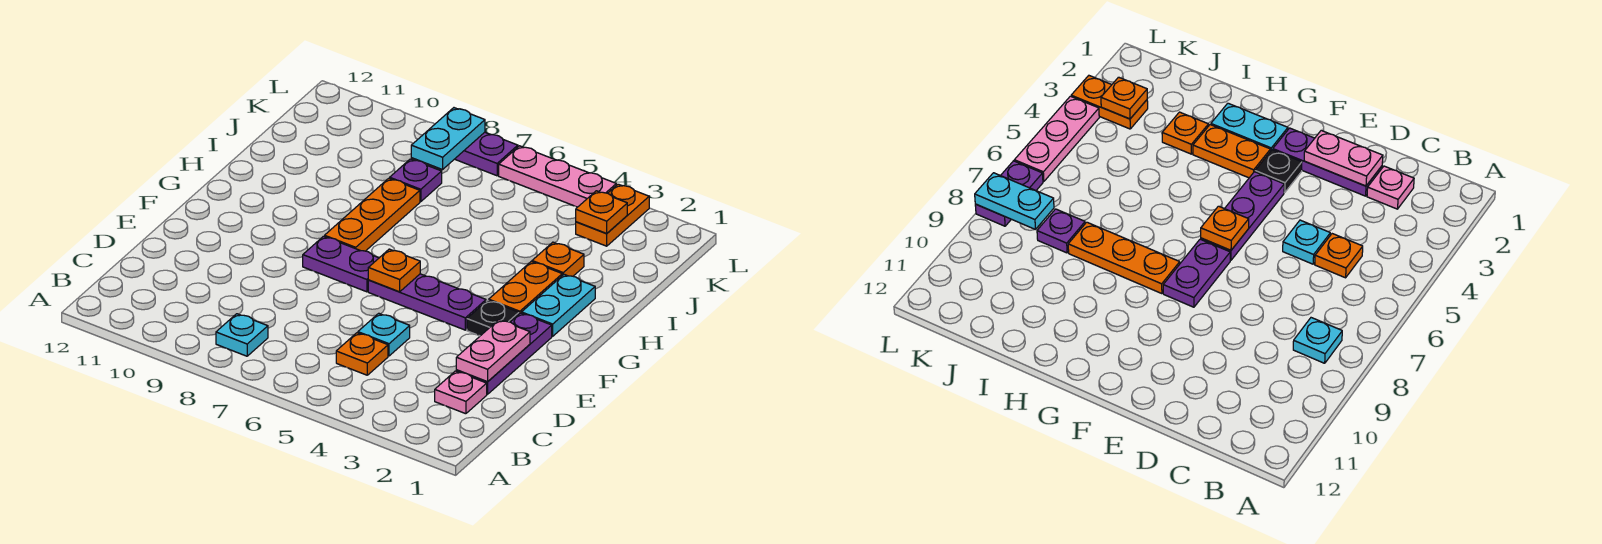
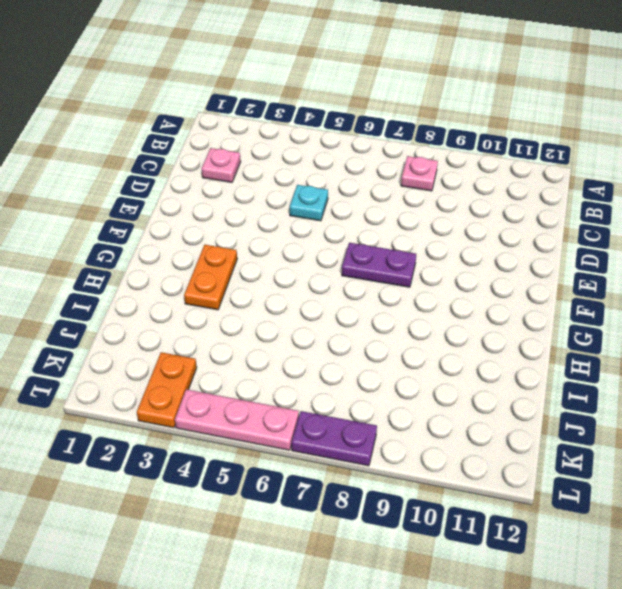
pink 1x1 plate [401,156,438,191] -> cyan 1x1 plate [216,314,268,356]
none -> orange 1x1 plate [336,333,388,375]
none -> purple 1x3 plate [456,313,552,394]
none -> black 1x1 plate [467,300,519,336]

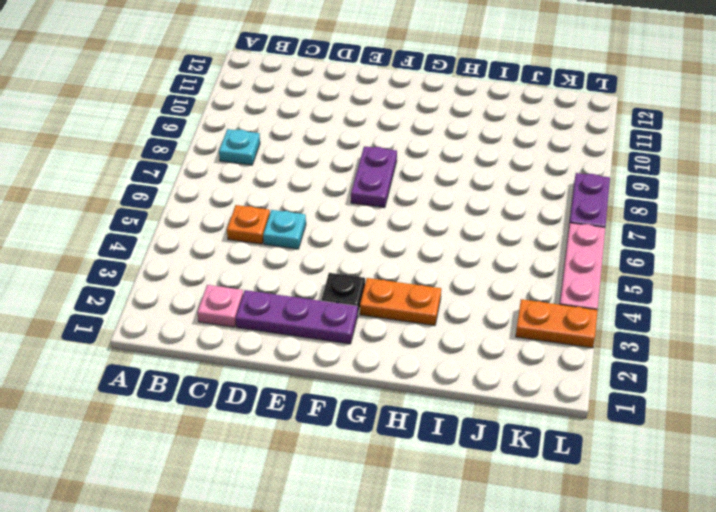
none -> purple 1x3 plate [368,274,486,330]
none -> cyan 1x2 plate [522,274,595,336]
none -> orange 1x3 plate [325,178,420,251]

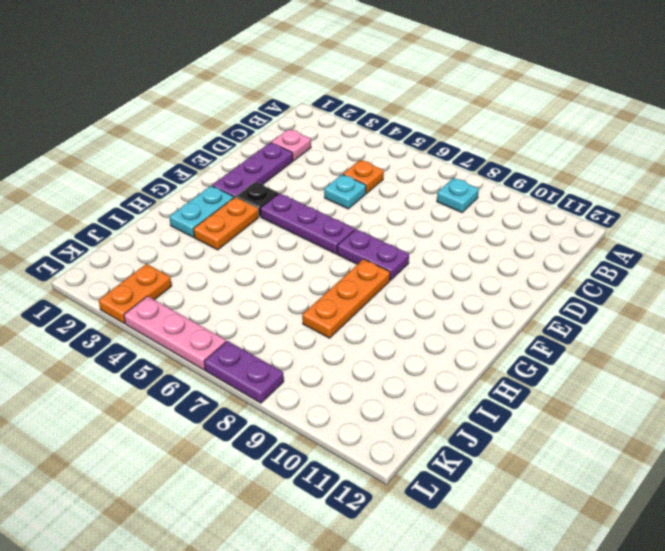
none -> orange 1x1 plate [532,242,584,276]
none -> purple 1x1 plate [390,159,442,202]
none -> pink 1x2 plate [456,320,530,382]

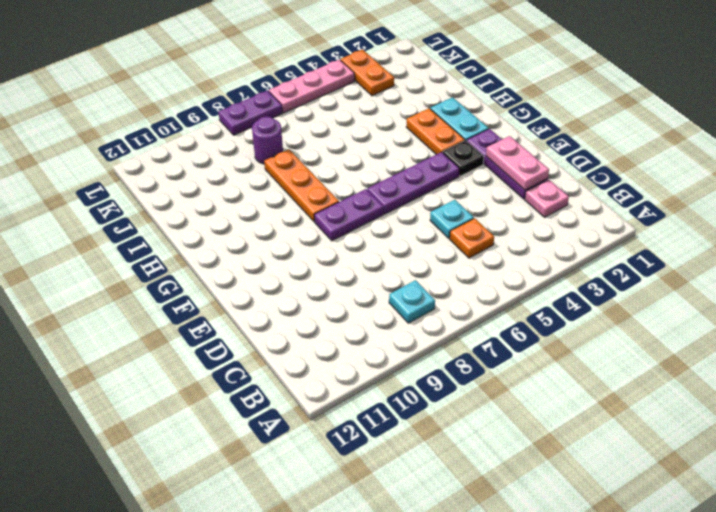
purple 1x1 round brick [252,117,283,164] -> purple 1x1 plate [390,159,442,202]
none -> orange 1x1 plate [532,242,584,276]
none -> orange 1x1 plate [368,249,420,292]
none -> orange 1x1 plate [576,191,627,234]

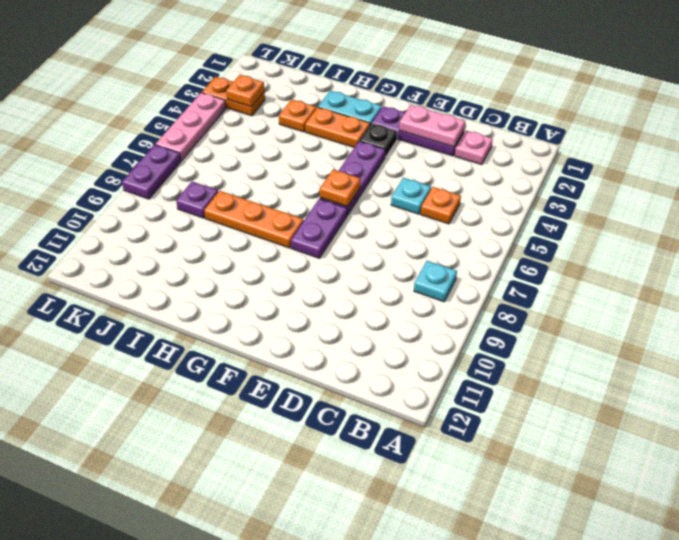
none -> cyan 1x2 plate [411,108,485,170]

